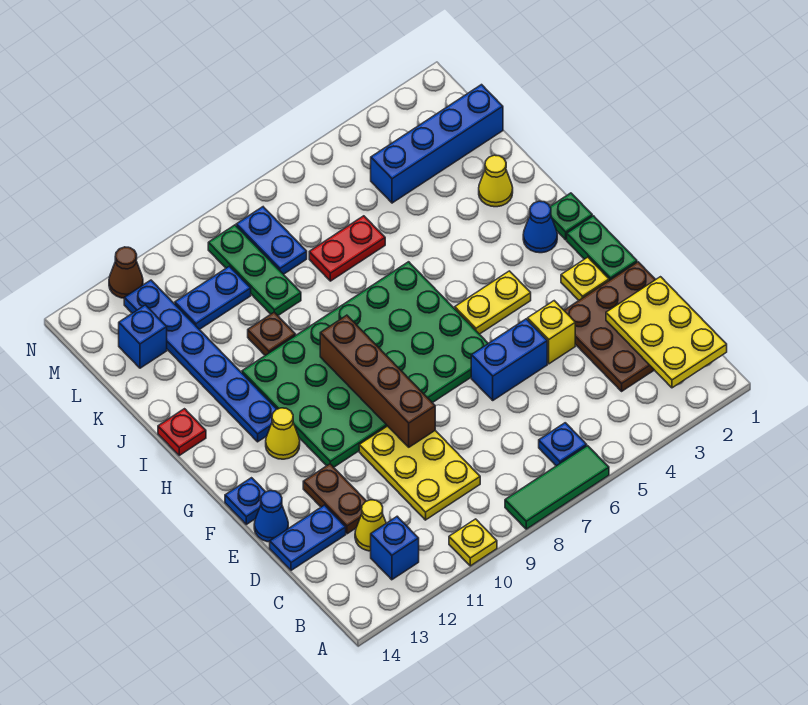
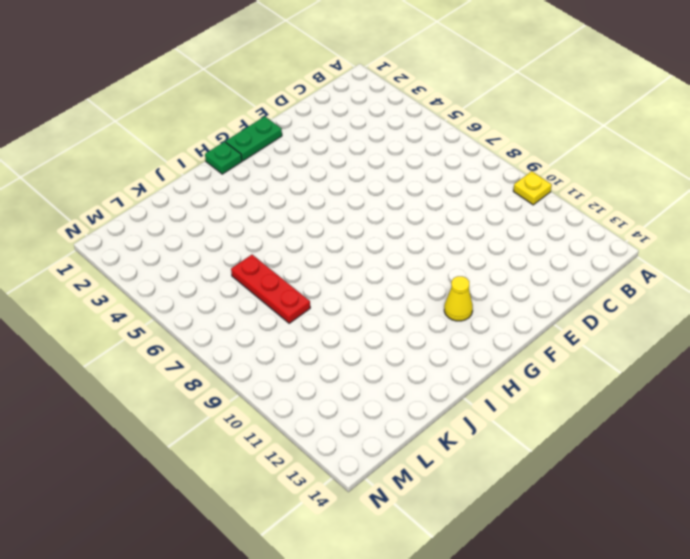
red 1x3 plate [231,255,310,323] -> red 1x2 plate [309,216,385,281]
none -> green 1x3 tile [505,446,609,529]
none -> blue 1x1 plate [539,423,587,466]
none -> blue 1x1 brick [371,516,419,580]
none -> brown 3x3 plate [564,262,656,391]

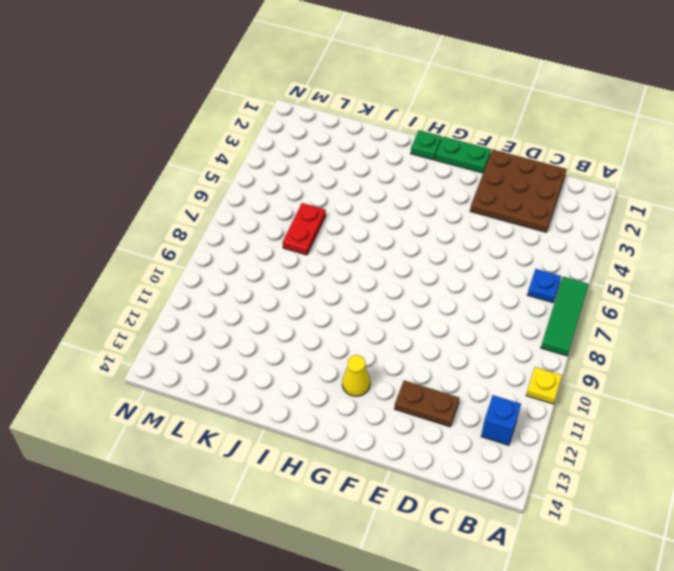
none -> yellow 2x3 plate [359,426,480,520]
none -> yellow 1x1 cone [355,500,386,551]
none -> blue 1x2 plate [270,505,346,570]
none -> yellow 1x1 brick [528,301,575,364]

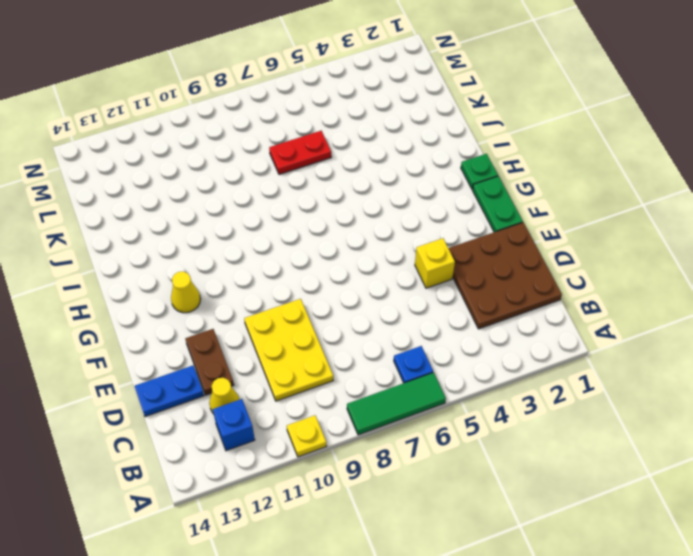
none -> blue 1x2 brick [471,319,547,400]
none -> blue 1x1 cone [254,491,288,542]
none -> yellow 1x1 plate [561,257,609,300]
none -> green 4x6 plate [242,262,488,467]

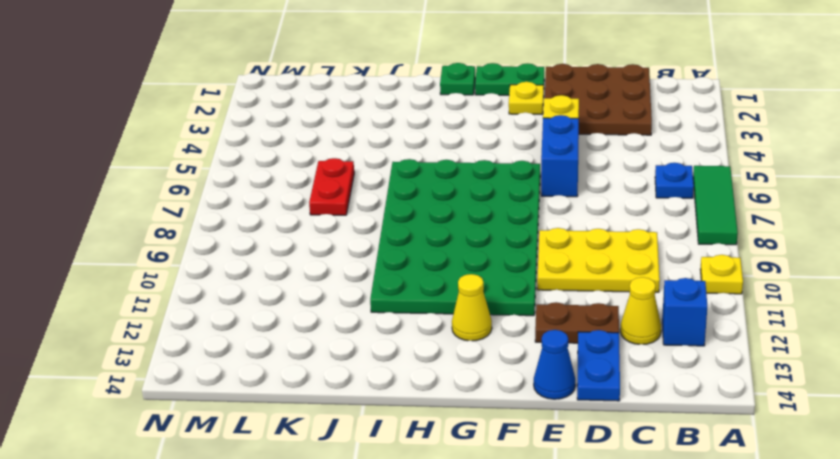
none -> blue 1x1 plate [225,478,265,524]
none -> yellow 1x2 plate [455,271,531,334]
none -> blue 1x1 cone [523,201,557,253]
none -> blue 1x6 plate [124,280,277,442]

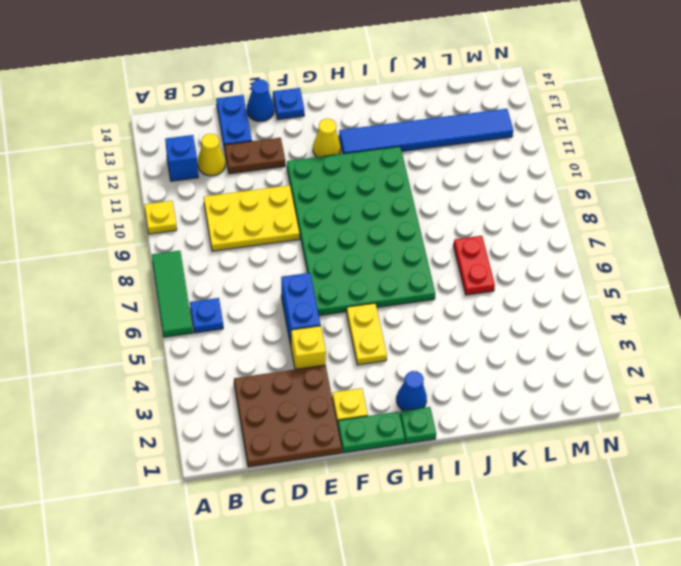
blue 1x6 tile [339,109,513,154] -> blue 1x6 plate [124,280,277,442]
none -> red 1x1 plate [158,409,206,455]
none -> yellow 1x1 cone [479,155,513,207]
none -> brown 1x1 plate [248,312,296,355]
none -> green 1x3 plate [208,225,301,315]

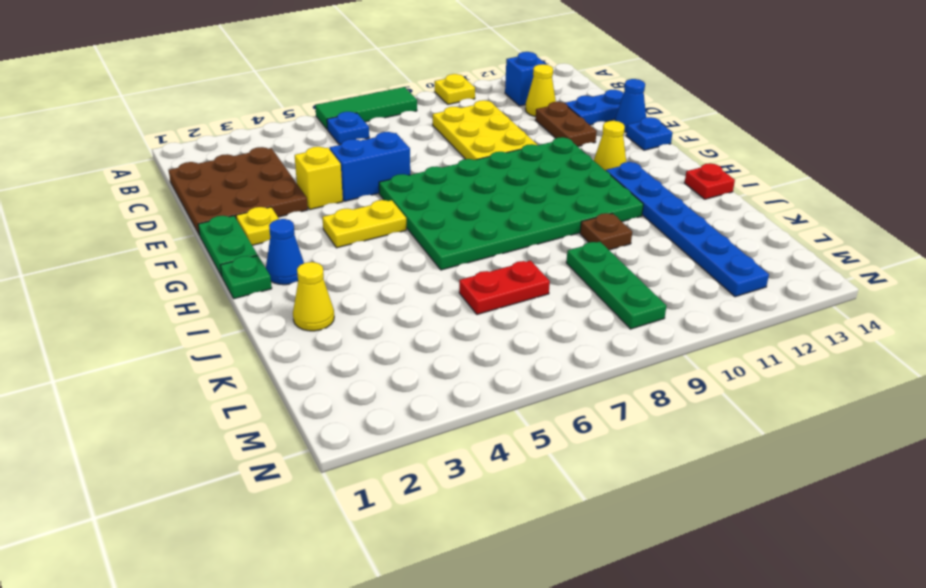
none -> blue 1x4 brick [371,85,503,203]
none -> blue 1x2 plate [236,207,307,274]
none -> blue 1x2 plate [175,266,251,330]
none -> blue 1x1 brick [119,305,167,368]

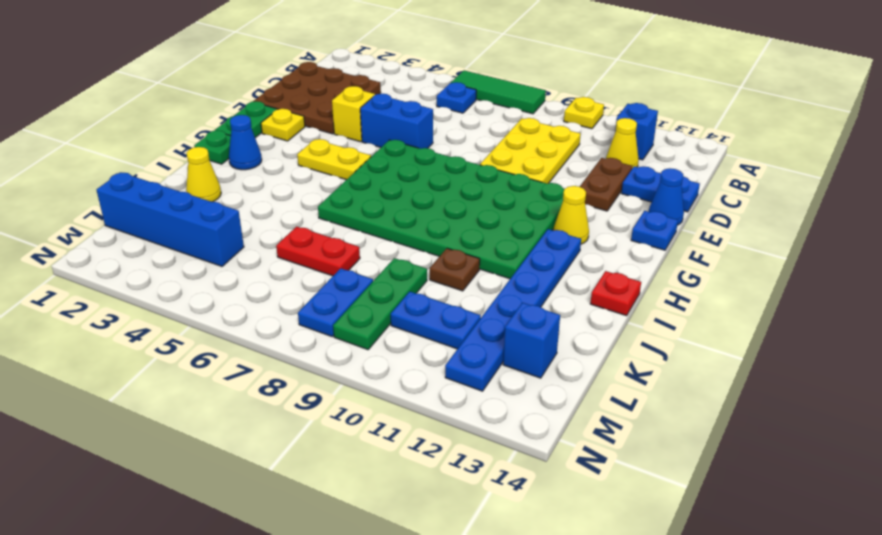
none -> brown 1x1 cone [109,247,143,298]
none -> yellow 2x3 plate [606,277,727,388]
none -> brown 1x4 brick [320,315,435,447]

